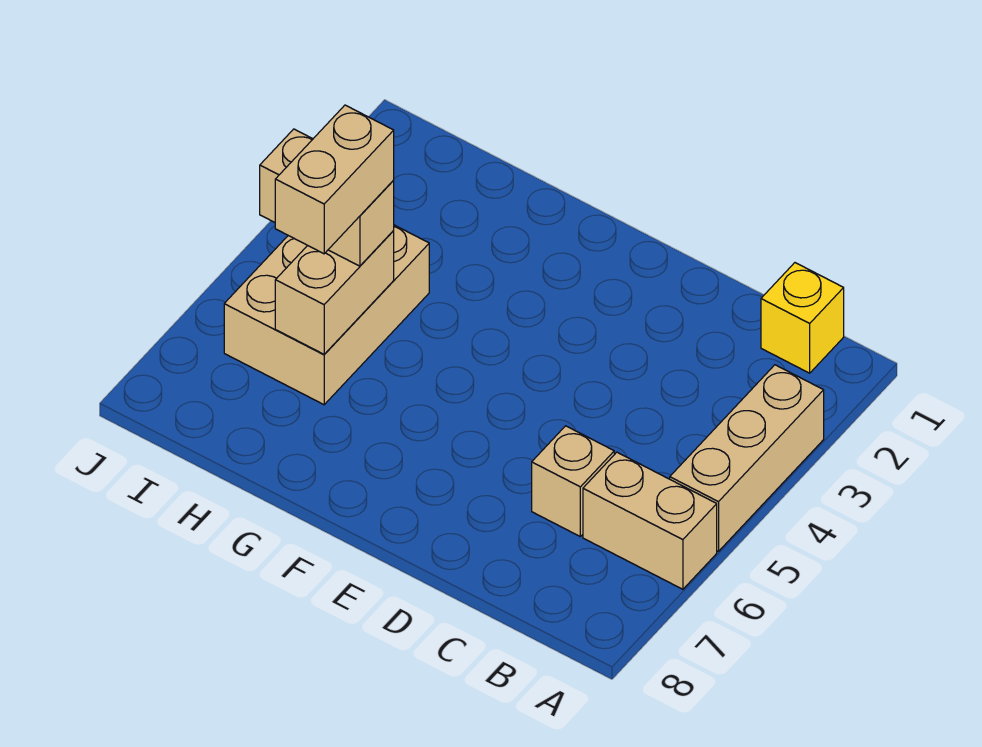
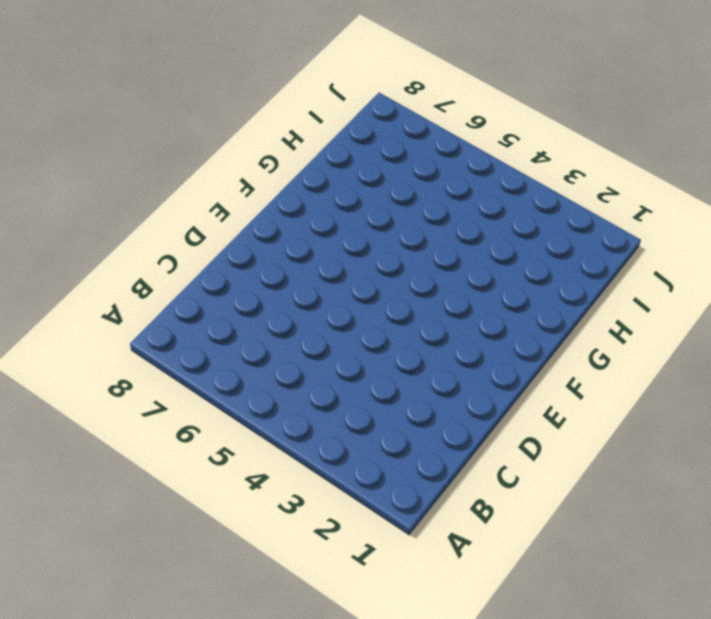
none -> tan 1x3 brick [670,365,824,551]
none -> tan 1x2 brick [583,452,717,589]

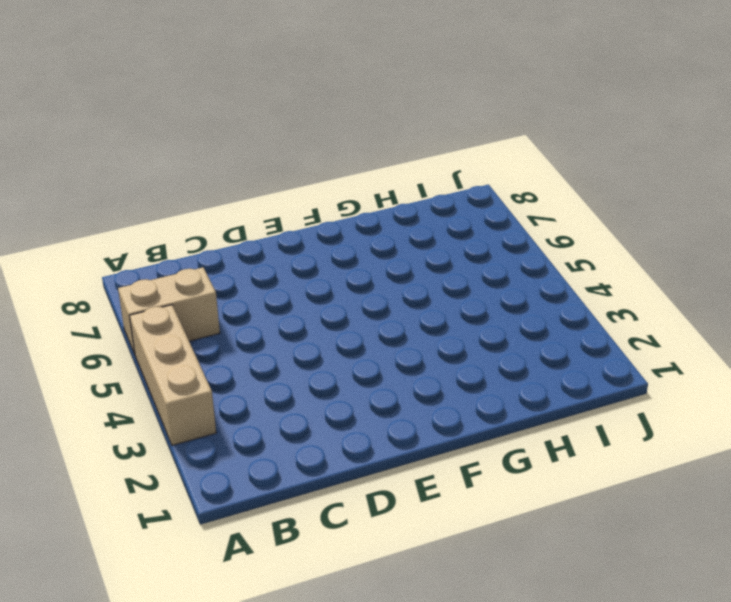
none -> yellow 1x1 brick [761,263,844,373]
none -> tan 1x1 brick [532,426,614,536]

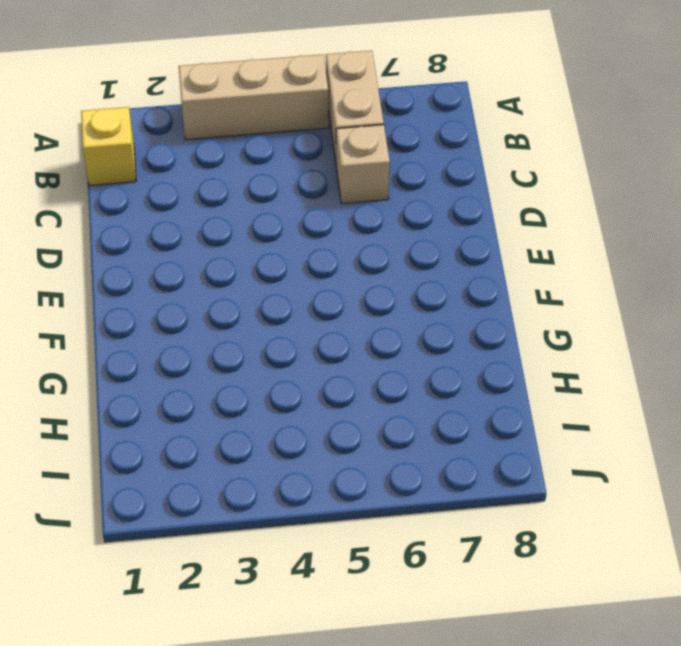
none -> tan 2x3 brick [224,225,429,405]
none -> tan 1x2 brick [275,231,394,354]

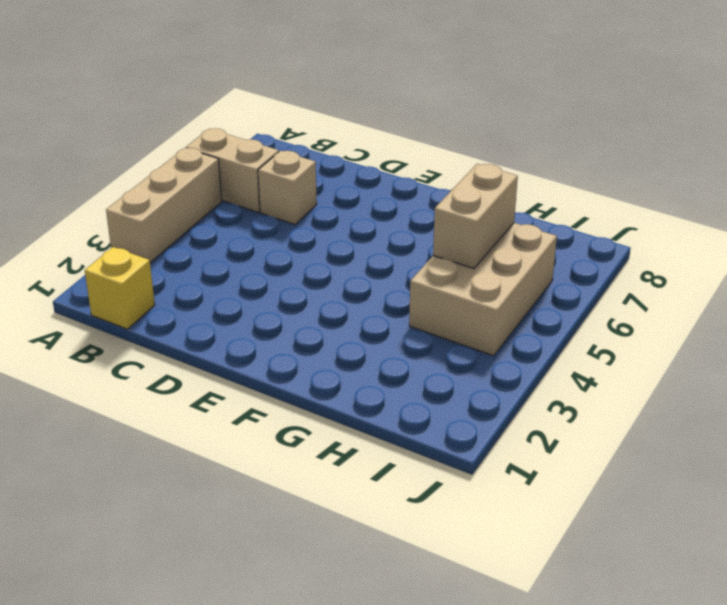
none -> tan 1x2 brick [260,129,394,266]
none -> tan 1x2 brick [275,105,394,254]

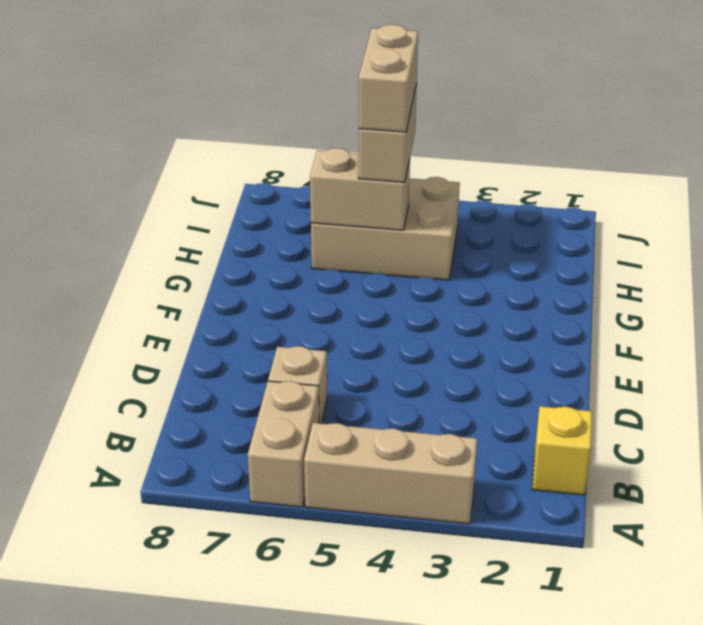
tan 1x2 brick [359,25,418,132] -> tan 1x2 brick turned to [275,105,394,254]

